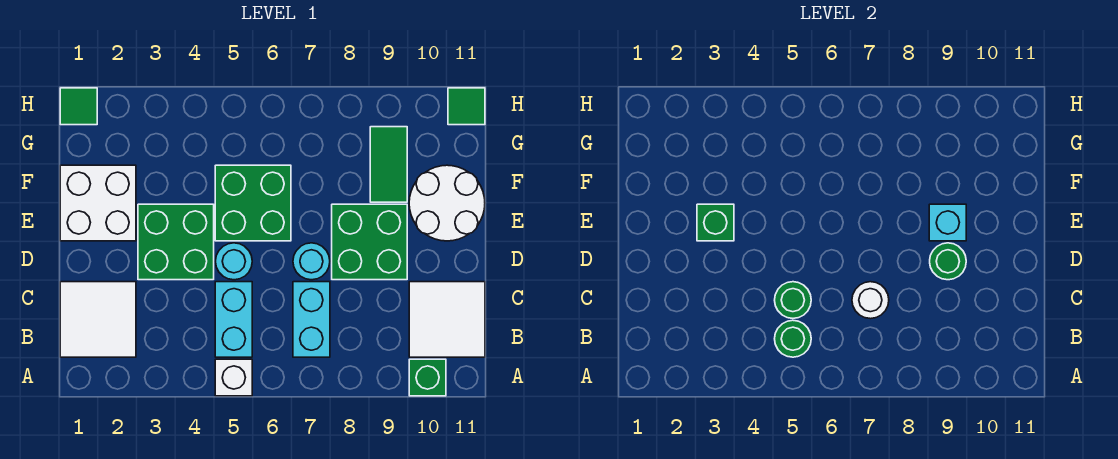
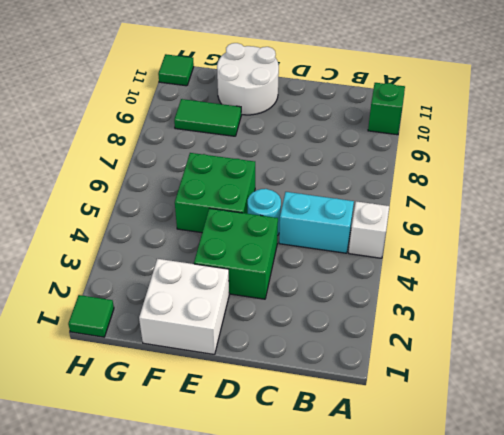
none -> white 2x2 tile [60,282,136,357]
none -> cyan 1x2 brick [293,282,330,357]
none -> white 2x2 tile [409,282,485,357]

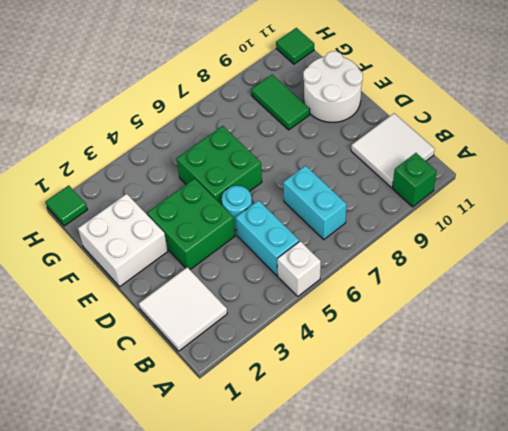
none -> cyan 1x1 round brick [293,243,330,280]
none -> green 2x2 brick [332,204,407,280]
none -> green 1x1 round brick [775,320,811,357]

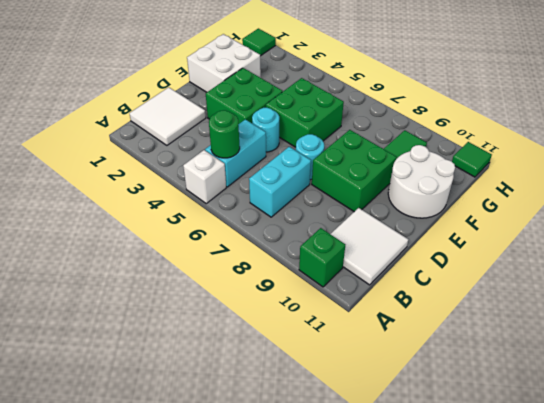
none -> green 1x1 round brick [775,282,811,318]
none -> white 1x1 round brick [852,282,889,319]
none -> green 1x1 round brick [930,243,966,280]

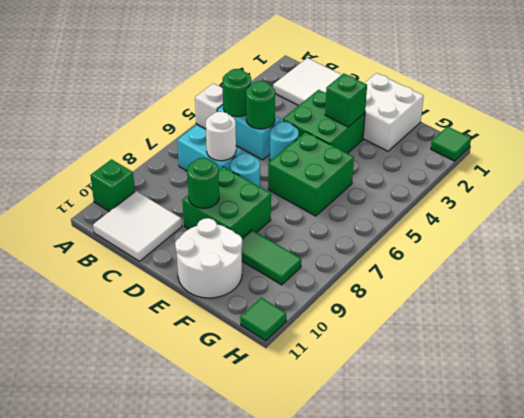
none -> cyan 1x1 brick [929,204,966,241]

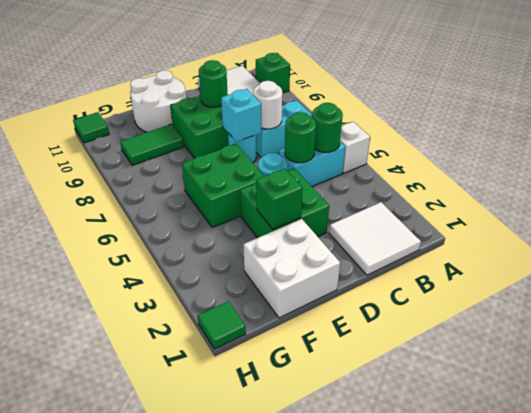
cyan 1x1 brick [221,89,261,142] -> cyan 1x1 brick moved to [929,204,966,241]

